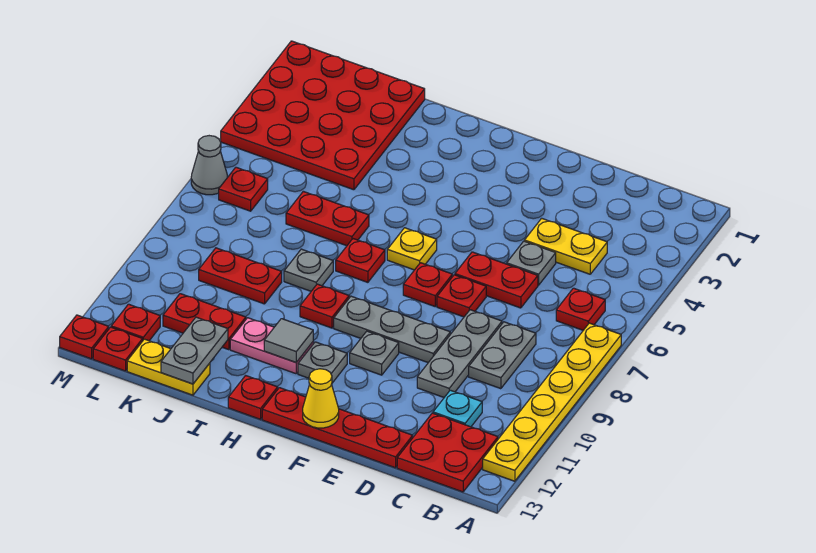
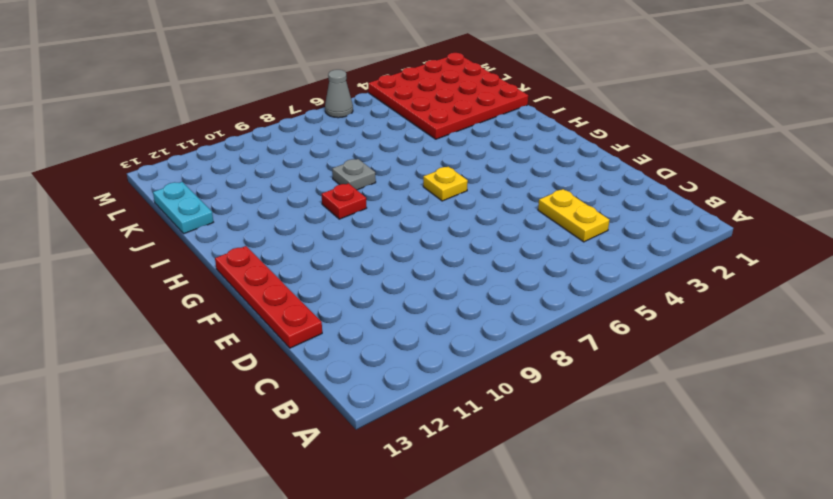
cyan 1x2 plate [153,182,213,234] -> yellow 1x2 plate [127,339,210,395]
none -> yellow 1x6 plate [483,323,621,481]
none -> red 1x1 plate [556,288,605,330]
none -> red 2x2 plate [397,413,498,492]
none -> grey 1x2 plate [469,322,536,389]

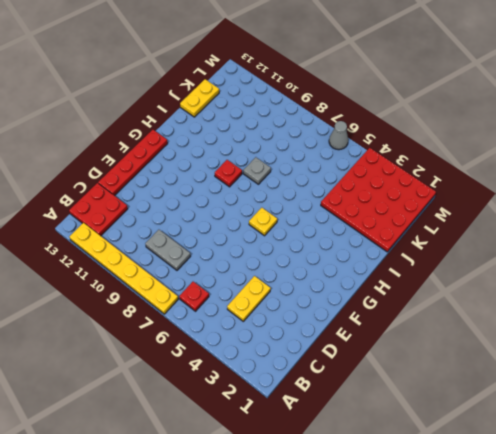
none -> cyan 1x1 plate [433,390,482,427]
none -> grey 1x1 plate [507,241,556,285]
none -> red 1x2 plate [455,252,538,308]
none -> grey 1x3 plate [417,310,502,397]

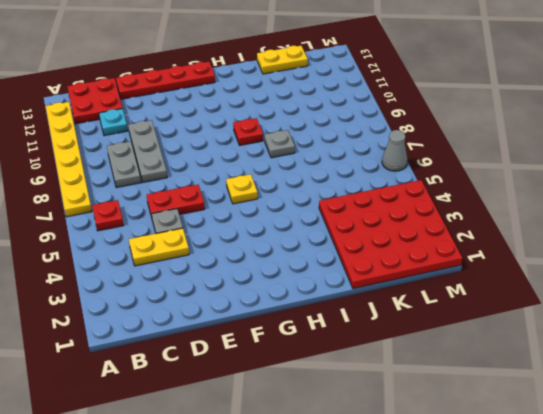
none -> red 1x1 plate [437,275,486,317]
none -> grey 1x3 plate [334,296,450,363]
none -> red 1x1 plate [403,263,452,306]
none -> grey 1x1 plate [350,331,399,375]

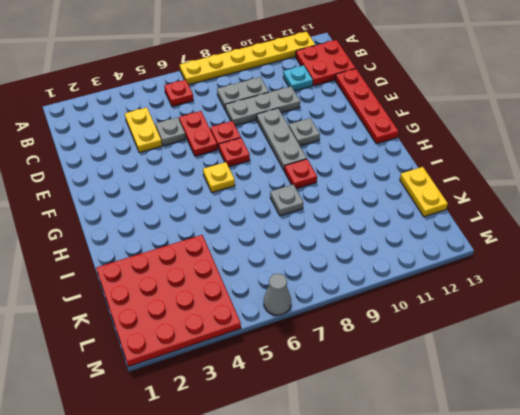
none -> grey 1x1 plate [298,342,347,383]
none -> red 1x1 plate [336,239,385,282]
none -> pink 1x2 plate [230,318,313,374]
none -> red 1x1 plate [228,376,278,419]

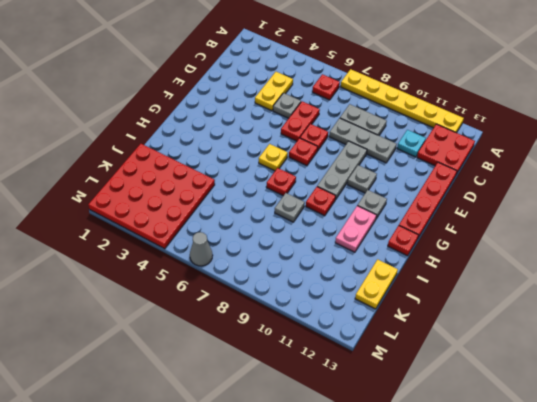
none -> red 1x2 plate [286,191,369,246]
none -> red 1x2 plate [199,248,282,304]
none -> red 1x2 plate [163,294,246,350]
none -> red 1x1 plate [219,167,268,211]

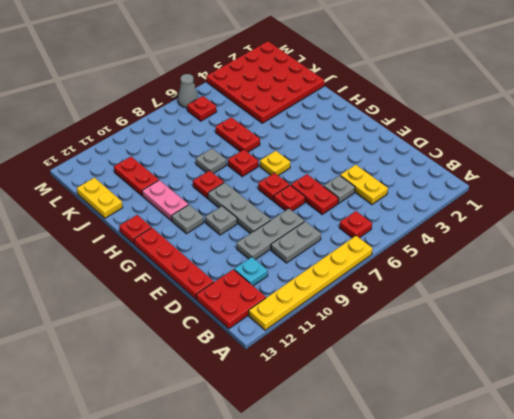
none -> red 1x2 plate [199,248,282,304]
none -> red 1x1 plate [111,304,160,341]
none -> red 1x1 plate [93,327,143,371]
none -> red 1x1 plate [60,315,109,359]

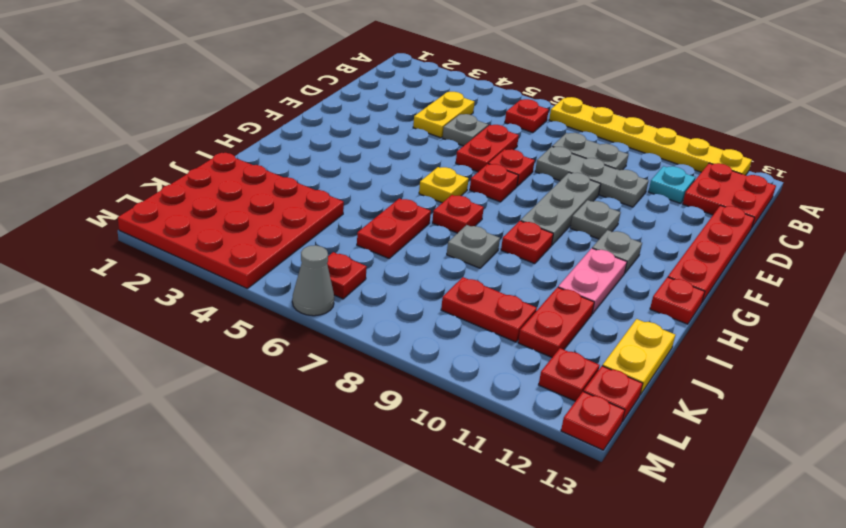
red 1x2 plate [441,277,537,342] -> red 1x2 plate turned to [199,248,282,304]
none -> yellow 1x1 cone [303,369,339,428]
none -> grey 1x1 tile [264,319,313,362]
none -> grey 1x2 plate [161,317,228,384]

